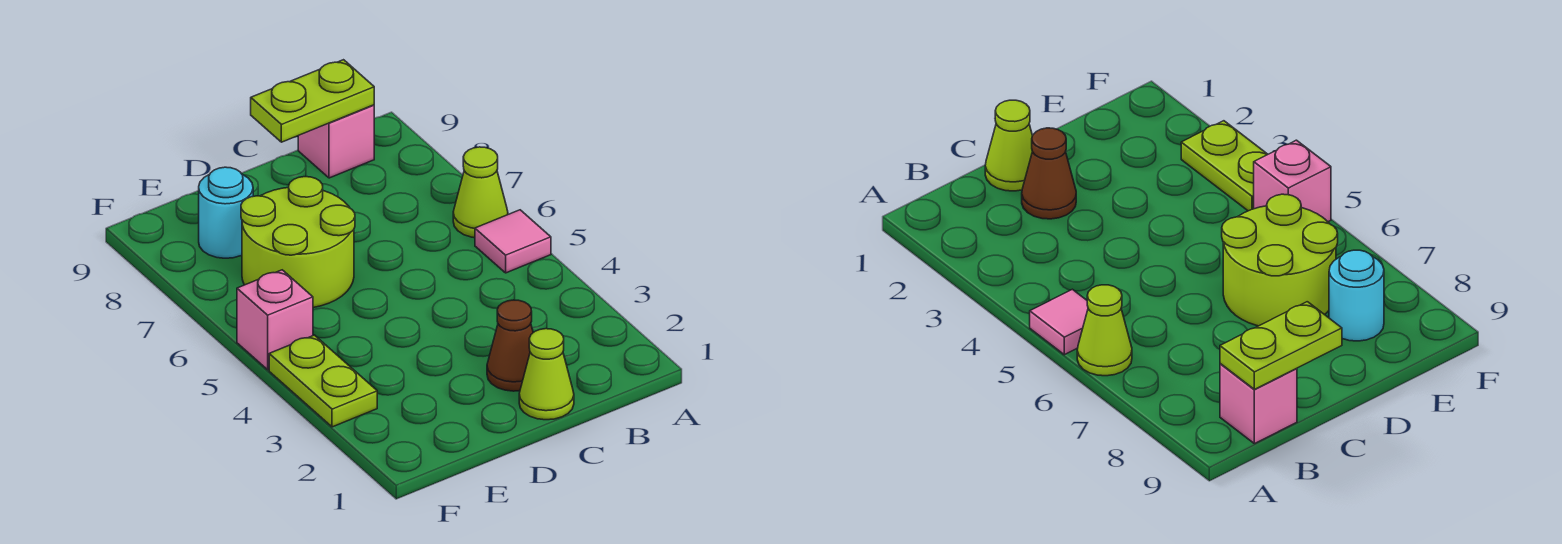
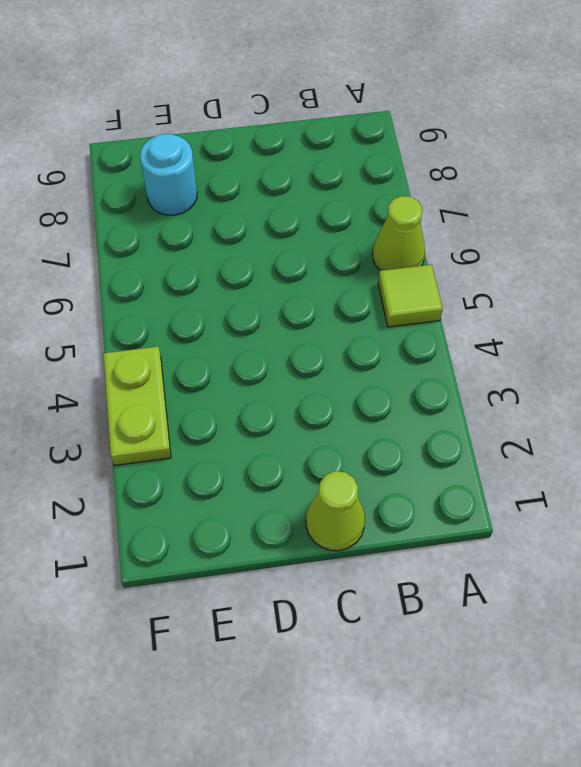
lime 1x1 tile [378,265,443,327] -> pink 1x1 tile [475,210,551,273]
none -> pink 1x1 brick [298,105,374,178]
none -> brown 1x1 cone [487,300,533,391]

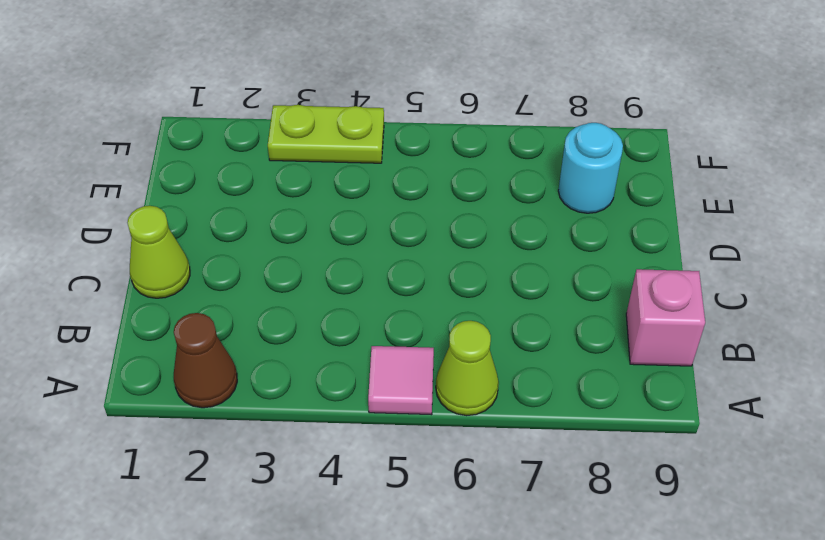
brown 1x1 cone [174,313,237,408] -> brown 1x1 cone moved to [487,300,533,391]
none -> lime 2x2 round brick [241,177,355,308]
none -> pink 1x1 brick [237,270,313,370]

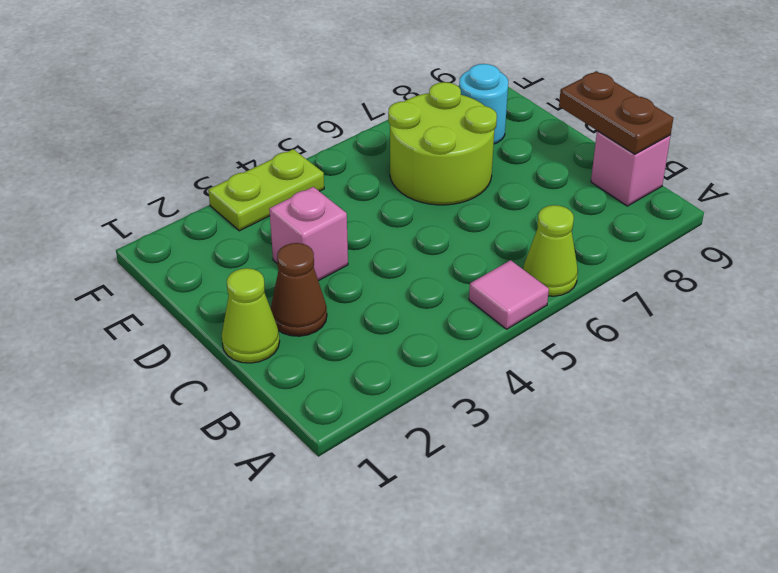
brown 1x2 plate [559,71,673,154] -> lime 1x2 plate [251,60,374,142]
pink 1x1 brick [269,187,348,281] -> pink 1x1 brick moved to [237,270,313,370]

